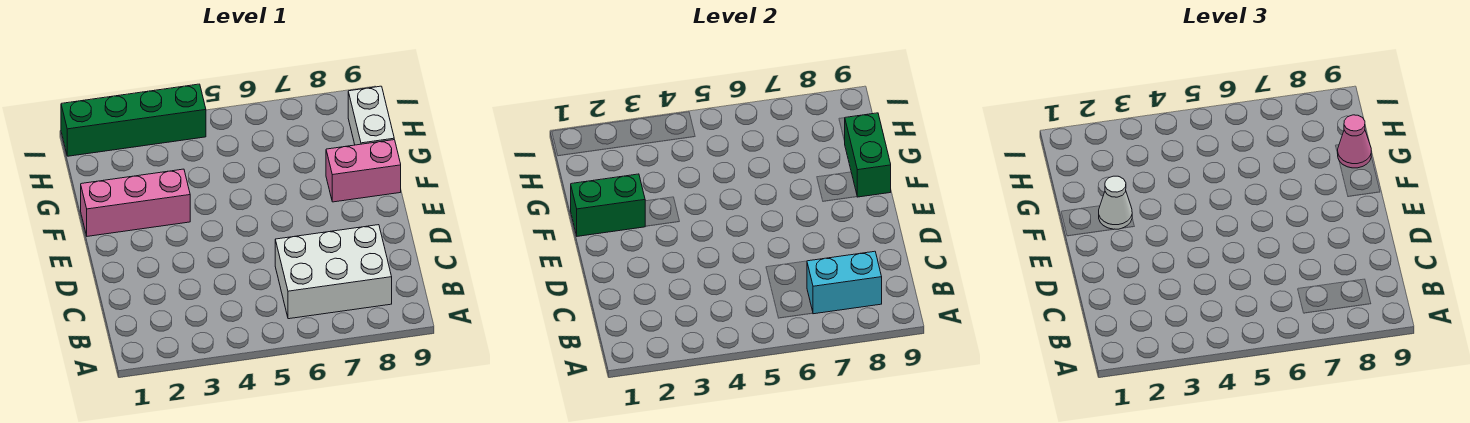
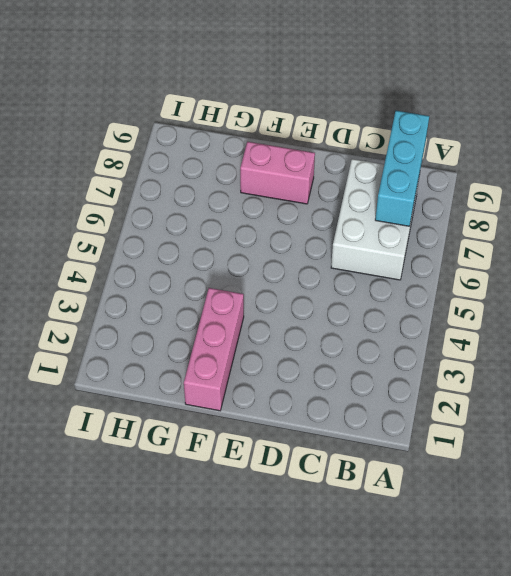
cyan 1x3 brick [375,111,429,226] -> cyan 1x2 brick [807,251,882,314]
pink 1x2 brick [240,142,315,204] -> pink 1x2 brick turned to [326,140,401,202]
none -> white 1x2 brick [348,86,394,145]
none -> green 1x4 brick [61,84,206,156]

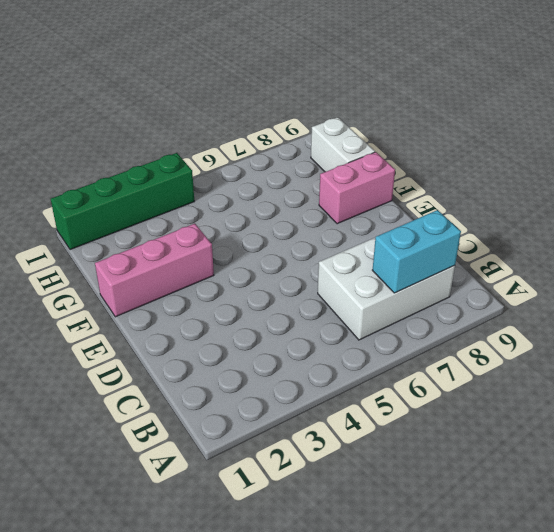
none -> green 1x2 brick [571,174,645,236]
none -> green 1x2 brick [845,113,891,197]

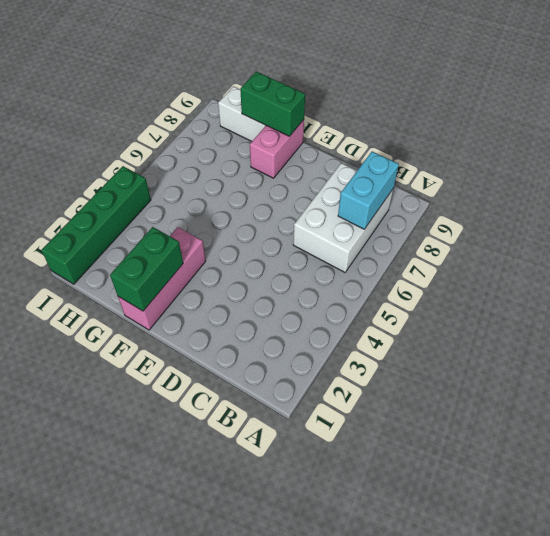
none -> white 1x1 cone [1099,176,1132,229]
none -> pink 1x1 cone [1337,115,1371,168]

